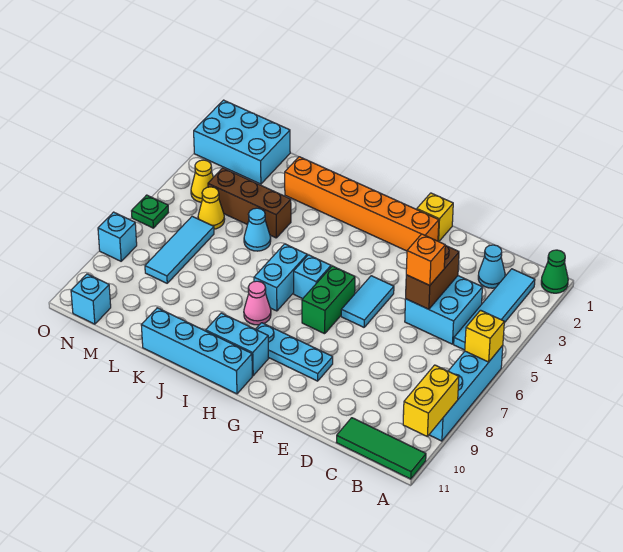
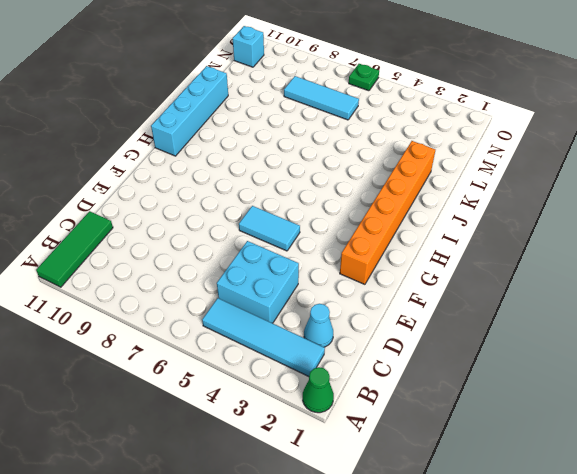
none -> cyan 1x4 brick [429,346,503,441]
none -> yellow 1x1 brick [417,193,453,241]
none -> cyan 1x3 plate [256,323,333,381]

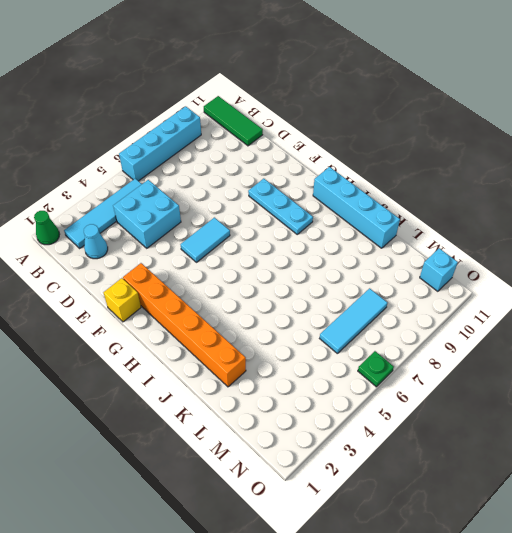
none -> green 1x2 brick [302,266,355,334]
none -> cyan 1x1 brick [294,255,331,299]
none -> cyan 1x2 brick [206,313,269,376]

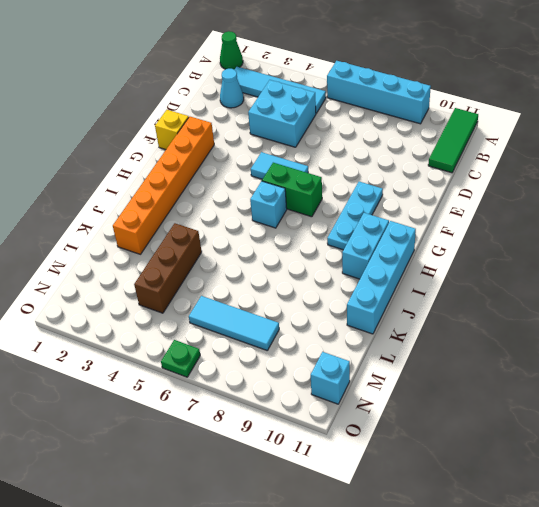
none -> cyan 1x2 brick [254,244,307,311]
none -> pink 1x1 cone [244,281,271,325]
none -> cyan 1x1 cone [244,208,271,251]

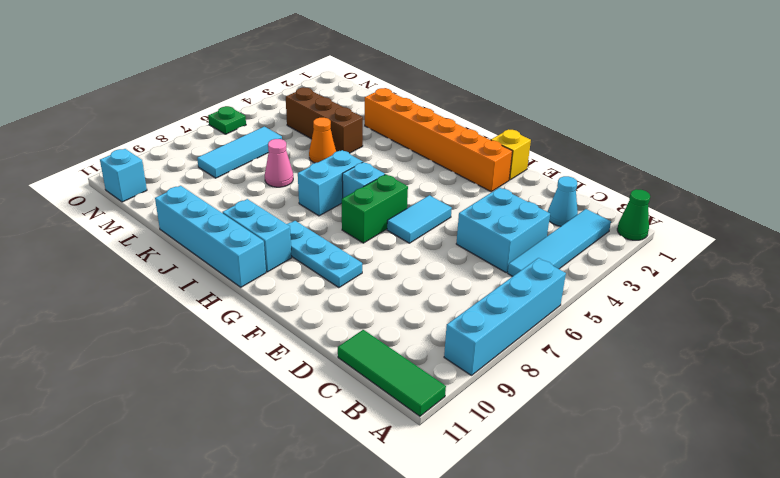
orange 1x1 cone [309,118,336,163] -> cyan 1x1 cone [244,208,271,251]
pink 1x1 cone [265,139,293,187] -> pink 1x1 cone moved to [244,281,271,325]
none -> cyan 2x3 brick [194,100,290,184]
none -> yellow 1x1 cone [198,187,225,229]
none -> yellow 1x1 cone [191,160,213,202]

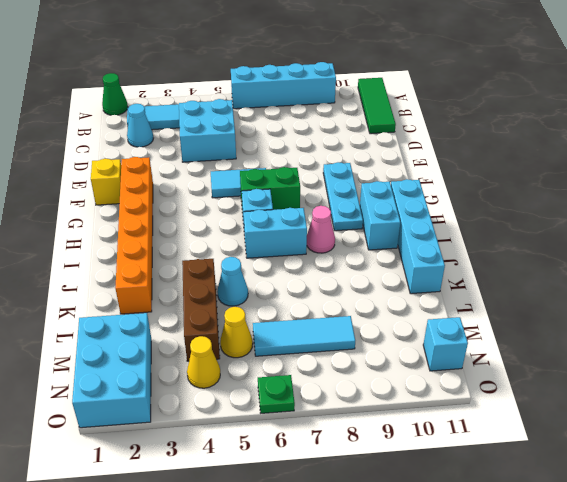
none -> cyan 1x1 brick [98,212,137,261]
none -> yellow 1x1 brick [465,310,504,362]
none -> yellow 1x2 brick [403,365,459,437]

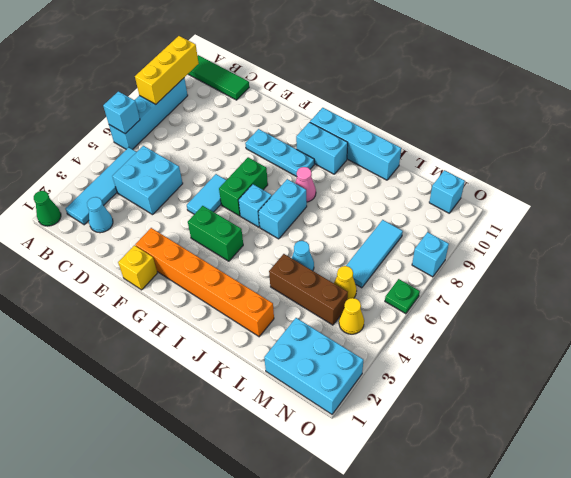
cyan 1x1 brick [103,91,140,134] -> yellow 1x1 brick [465,310,504,362]
yellow 1x3 brick [135,36,199,104] -> yellow 1x2 brick [403,365,459,437]
green 1x2 brick [188,206,243,261] -> none
none -> brown 1x2 brick [406,245,459,309]
none -> orange 1x1 brick [406,234,445,285]

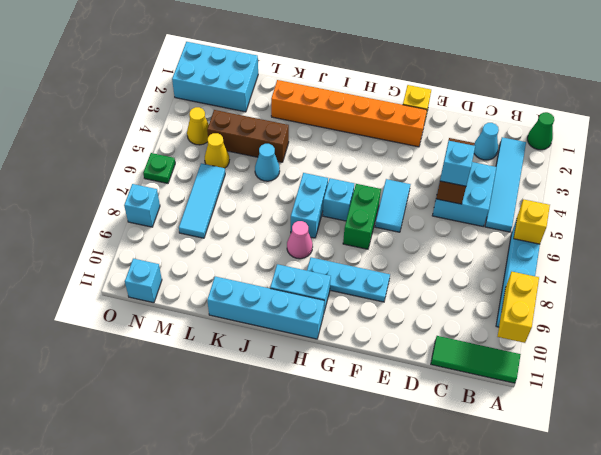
cyan 1x1 brick [440,141,475,186] -> orange 1x1 brick [406,234,445,285]

